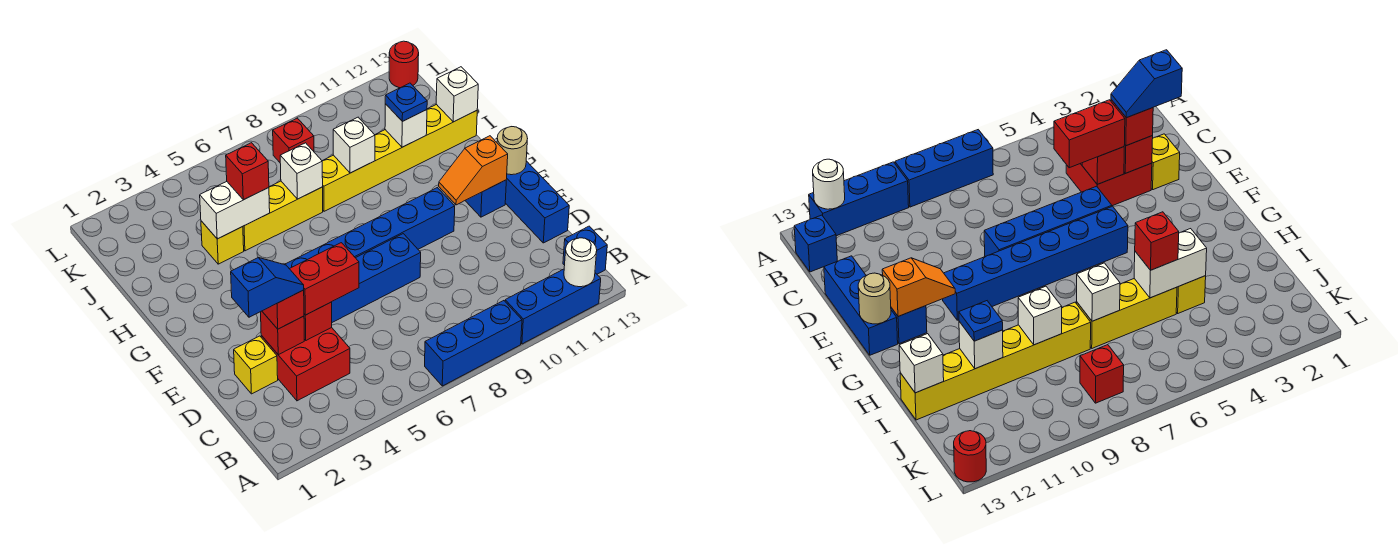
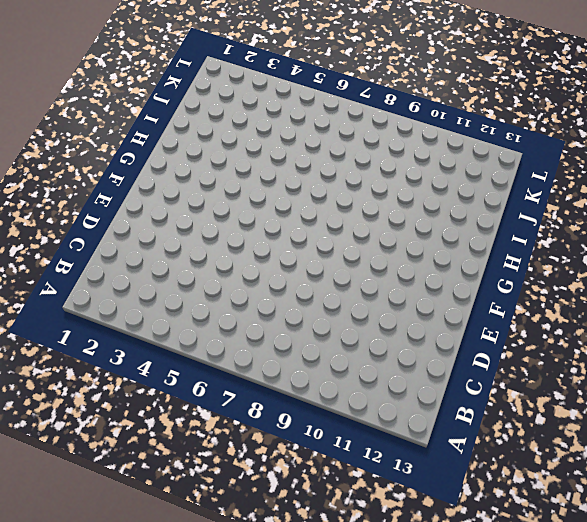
none -> blue 1x3 brick [425,301,522,386]
none -> blue 1x3 brick [505,269,601,344]
none -> blue 1x1 brick [563,226,607,274]

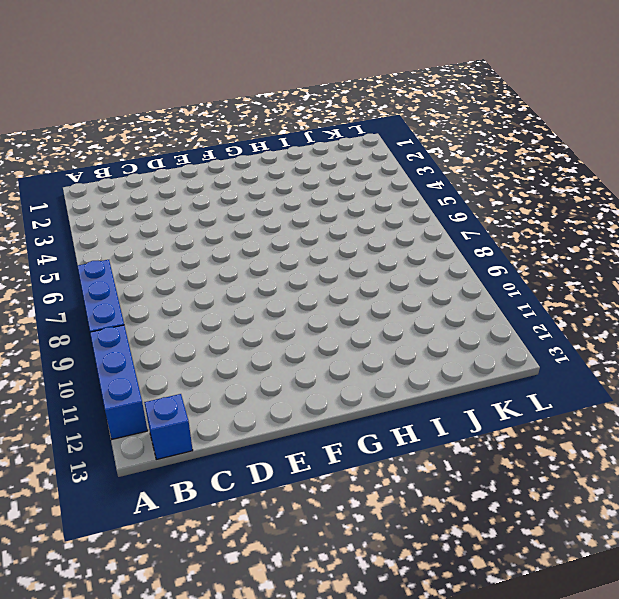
none -> red 2x2 brick [261,328,350,401]
none -> yellow 1x1 brick [234,336,278,394]
none -> blue 1x3 brick [505,161,569,243]

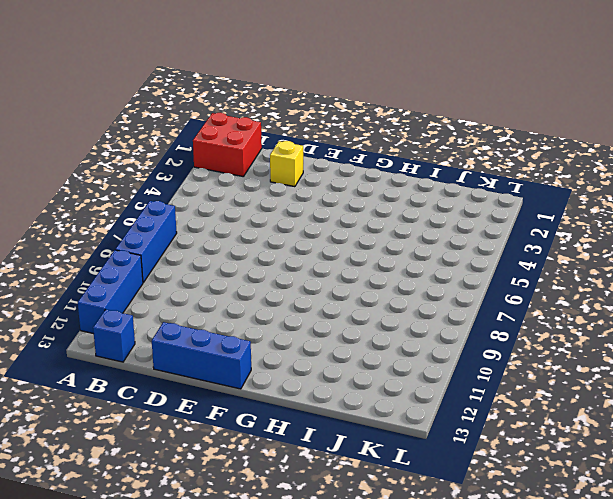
red 2x2 brick [193,113,262,176] -> red 2x2 brick moved to [261,328,350,401]
none -> blue 1x4 brick [332,234,421,322]
none -> blue 1x6 brick [285,188,455,269]
none -> blue 1x1 brick [465,180,506,217]

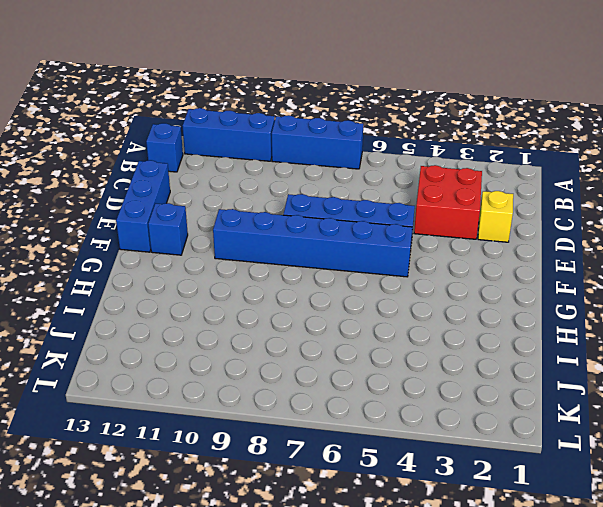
none -> yellow 1x1 brick [201,221,244,264]
none -> yellow 1x3 brick [243,181,323,251]
none -> yellow 1x6 brick [322,104,477,211]

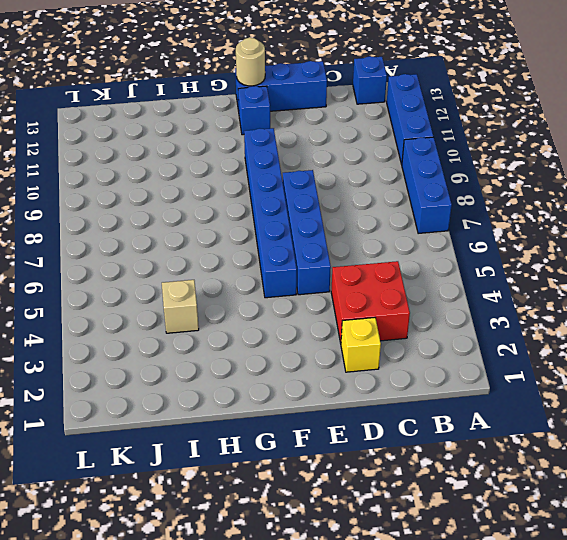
tan 1x1 brick [162,280,199,333] -> yellow 1x1 brick [201,221,244,264]
none -> yellow 1x3 brick [243,181,323,251]
none -> yellow 1x6 brick [322,104,477,211]
none -> red 1x1 brick [273,118,314,162]

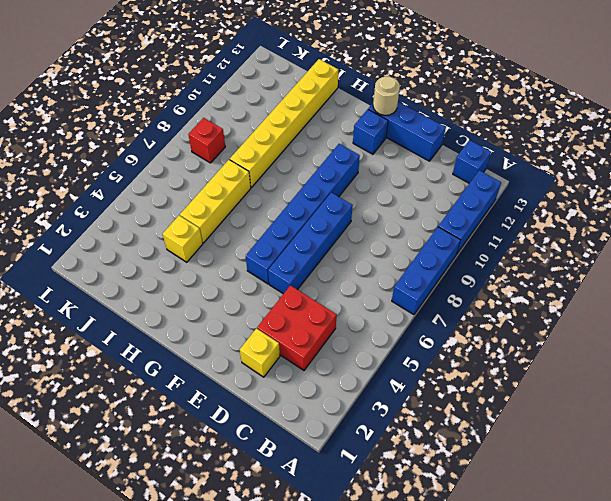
none -> red 1x1 round brick [389,41,419,88]
none -> white 1x1 round brick [564,238,597,287]
none -> red 1x1 brick [261,311,304,355]

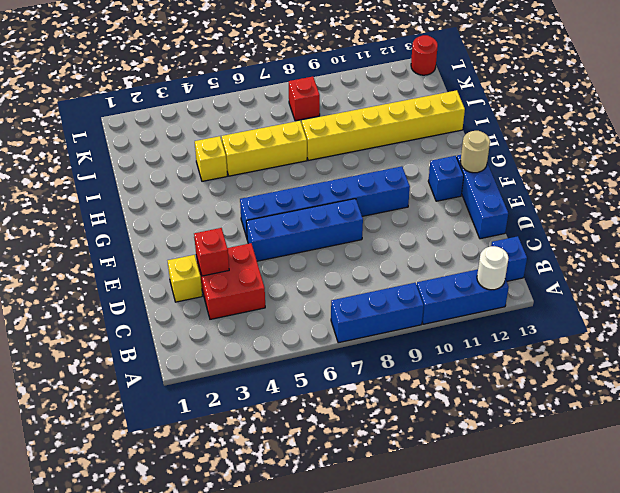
none -> red 1x1 brick [304,302,332,340]
none -> orange 1x2 slope [439,136,508,205]
none -> white 1x2 brick [200,182,270,239]

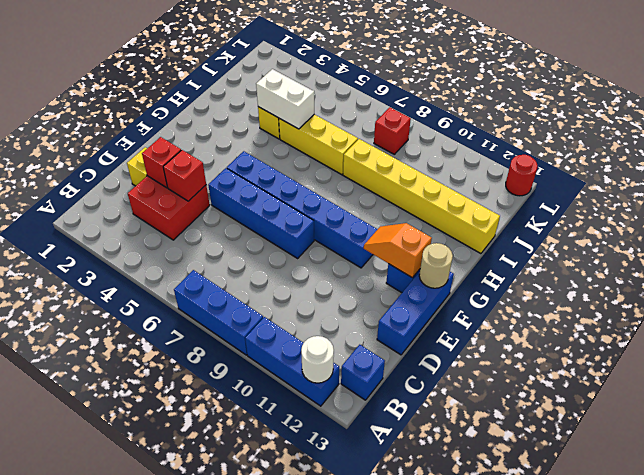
none -> white 1x1 brick [280,143,323,199]
none -> white 1x1 brick [333,117,375,173]
none -> white 1x1 brick [385,104,427,147]

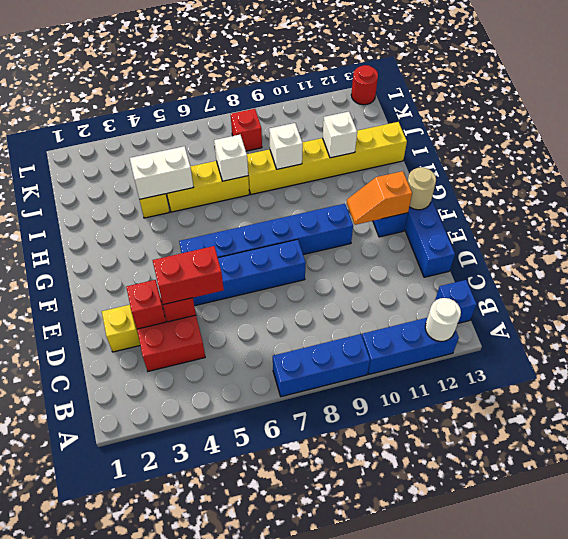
none -> white 1x1 brick [436,67,478,122]
none -> red 1x1 brick [262,290,304,329]
none -> red 1x1 brick [226,143,269,200]

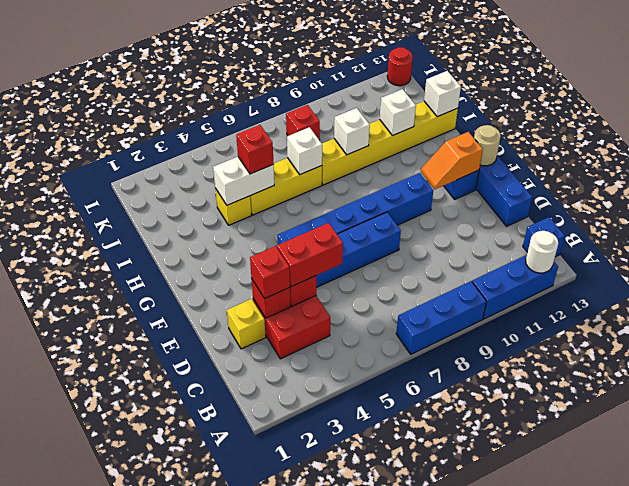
none -> blue 1x1 plate [385,83,427,121]
none -> blue 1x2 slope [231,258,304,317]

